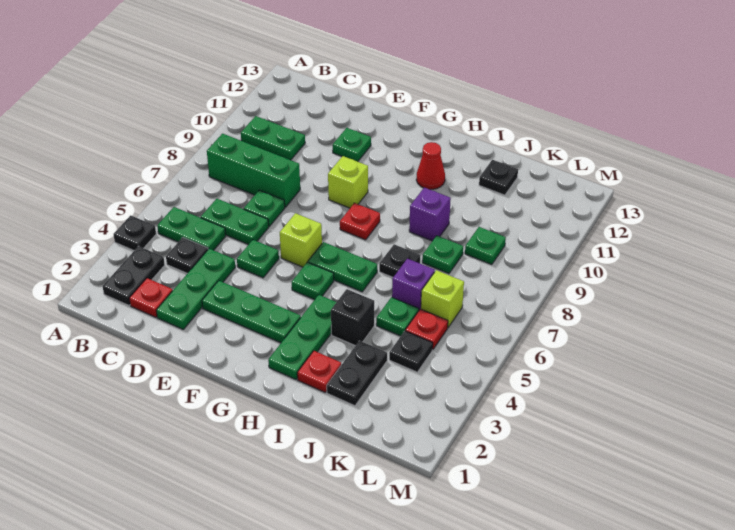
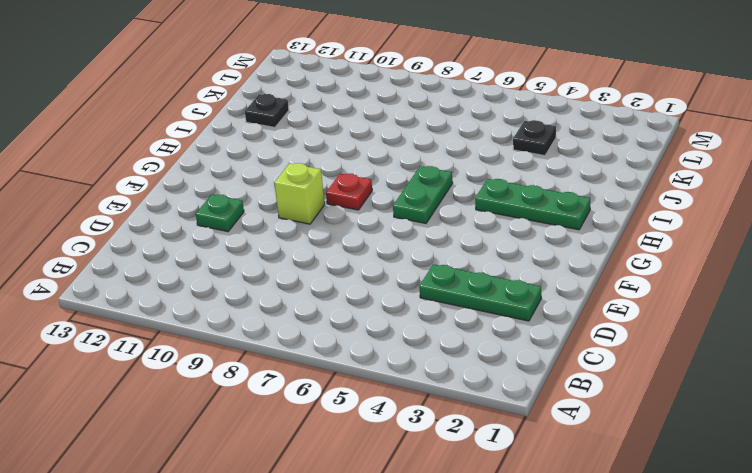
none -> black 1x1 plate [113,215,156,251]
none -> black 1x2 plate [103,246,165,305]
none -> green 1x2 plate [157,207,226,250]
none -> green 1x3 brick [207,134,300,207]

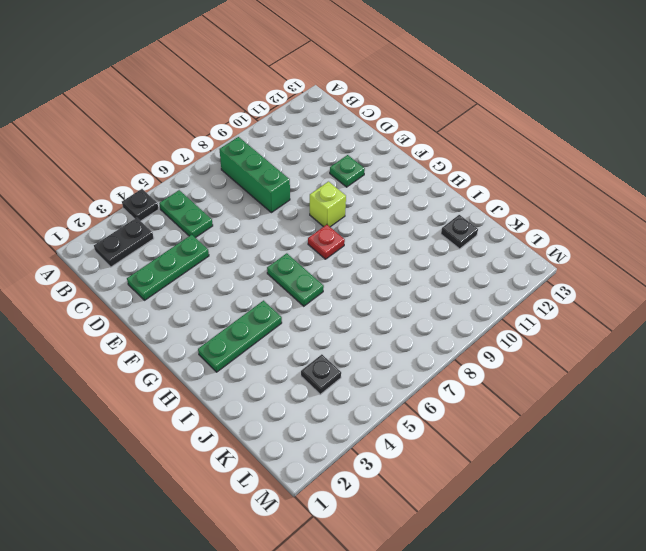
none -> green 1x2 plate [241,116,305,160]
none -> red 1x1 plate [129,278,173,317]
none -> black 1x1 plate [166,237,208,274]
none -> green 1x2 plate [201,199,269,245]

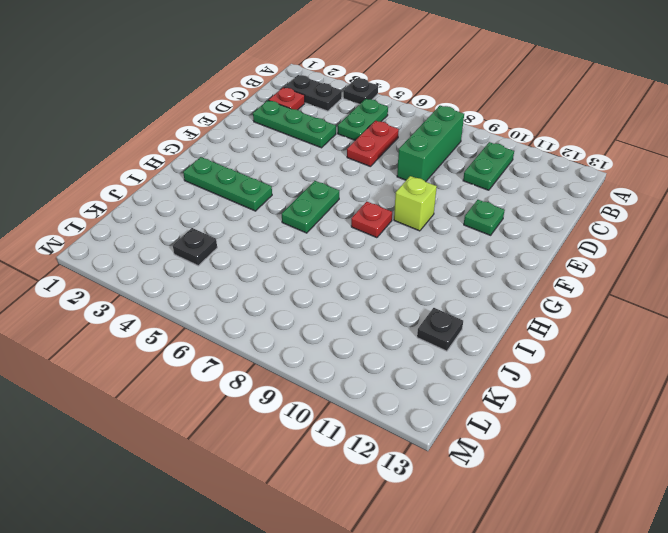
red 1x2 plate [347,121,399,167] -> green 1x2 plate [201,199,269,245]
none -> black 1x1 plate [166,237,208,274]
none -> green 1x1 plate [244,190,285,226]
none -> green 1x3 plate [202,281,301,343]
none -> green 1x1 plate [237,240,279,278]

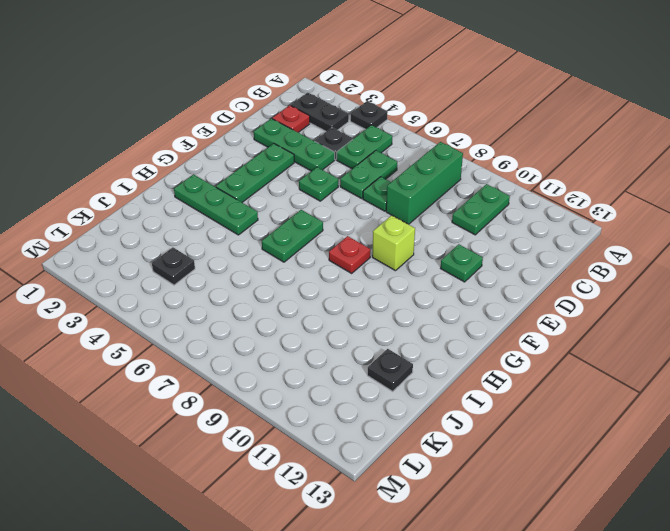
none -> lime 1x1 brick [280,213,322,267]
none -> green 1x1 plate [292,262,334,300]
none -> red 1x1 cone [416,142,445,189]
none -> red 1x1 plate [297,351,341,392]

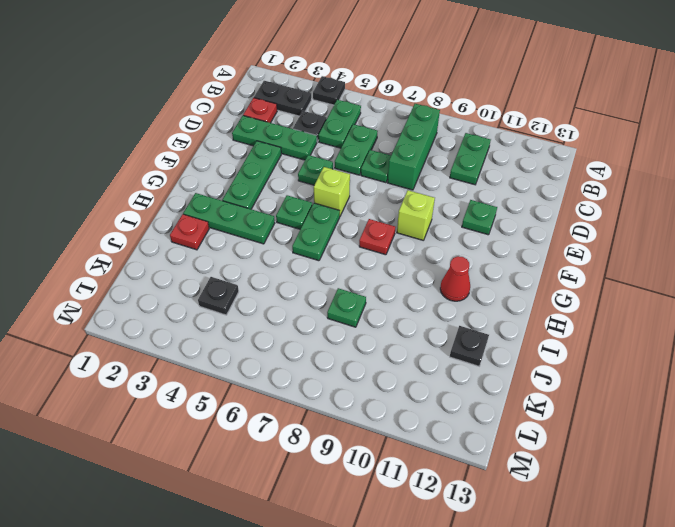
none -> black 1x1 brick [331,289,374,346]
none -> black 1x1 plate [379,244,421,277]
none -> purple 1x1 brick [409,188,451,241]
none -> black 1x2 plate [327,341,387,406]

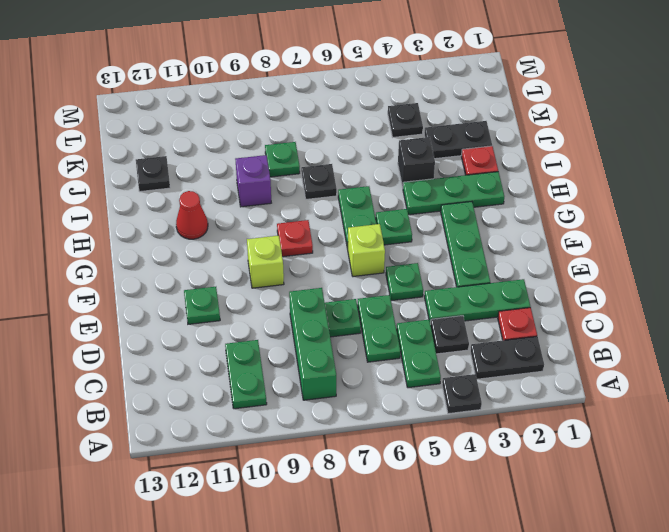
none -> green 1x1 plate [376,297,419,336]
none -> purple 1x1 brick [392,259,435,310]
none -> red 1x1 plate [405,309,448,350]
none -> lime 1x1 brick [421,270,464,327]

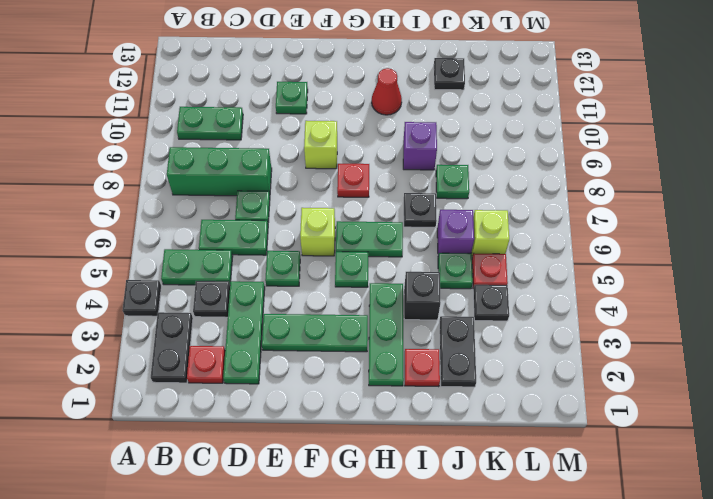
none -> green 1x1 plate [465,227,506,265]

